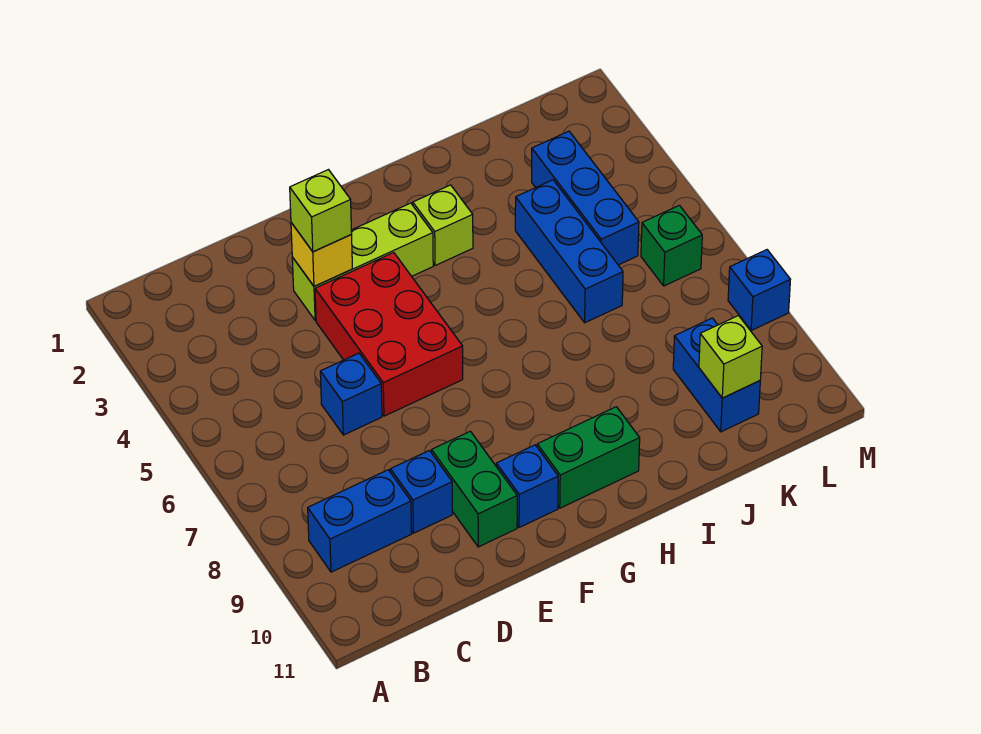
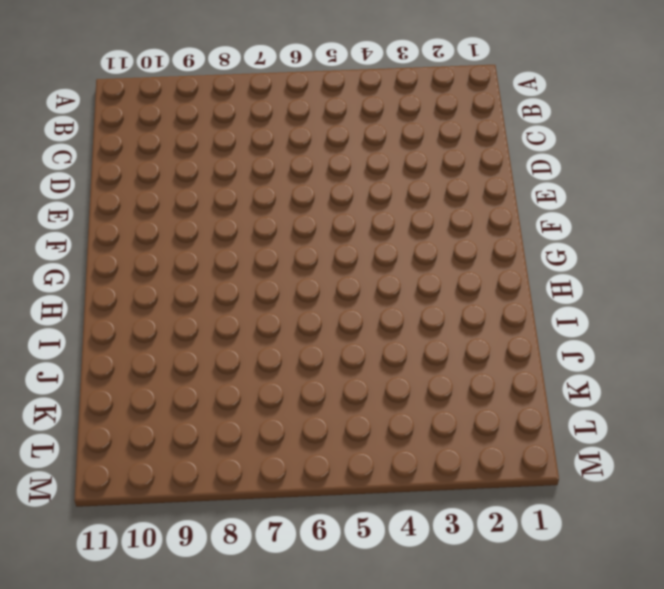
none -> blue 1x2 brick [308,470,411,572]
none -> blue 1x1 brick [320,353,382,435]
none -> blue 1x1 brick [390,451,452,533]

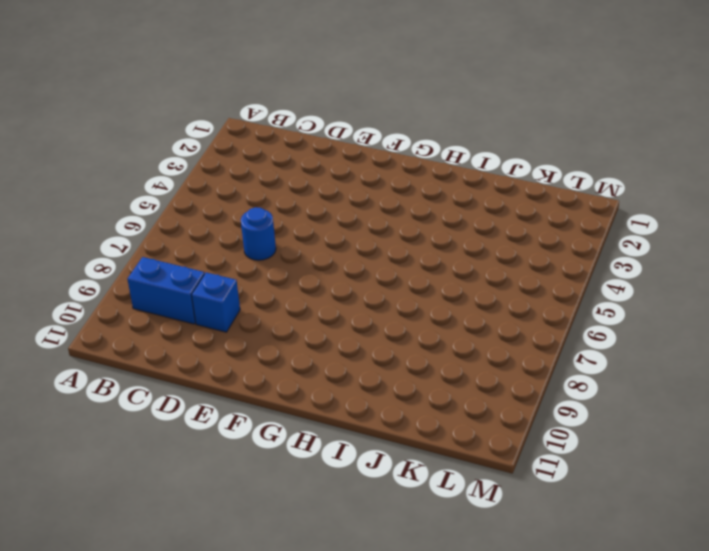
blue 1x1 round brick [241,207,276,260] -> blue 1x1 brick [320,353,382,435]
none -> lime 1x3 brick [292,203,433,321]
none -> red 2x3 brick [315,253,463,416]
none -> green 1x2 brick [432,431,517,547]

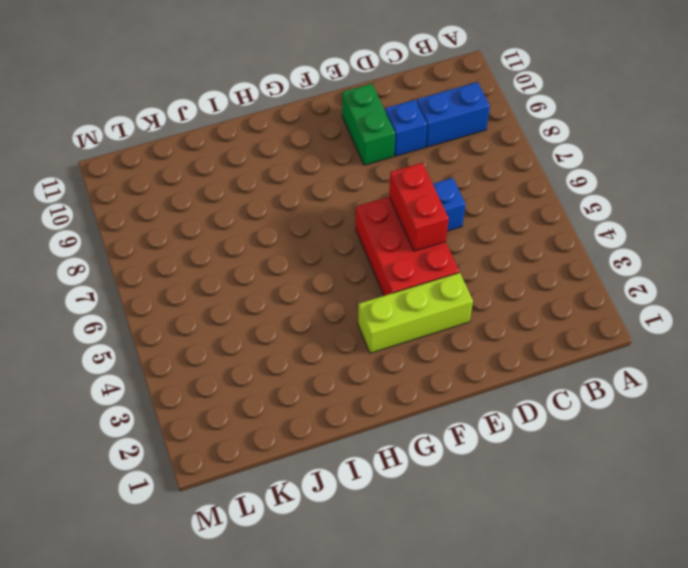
red 1x2 brick [389,163,449,251] -> none
none -> blue 1x1 brick [496,445,558,528]
none -> green 1x2 brick [537,407,640,508]
none -> lime 1x1 brick [413,185,473,266]

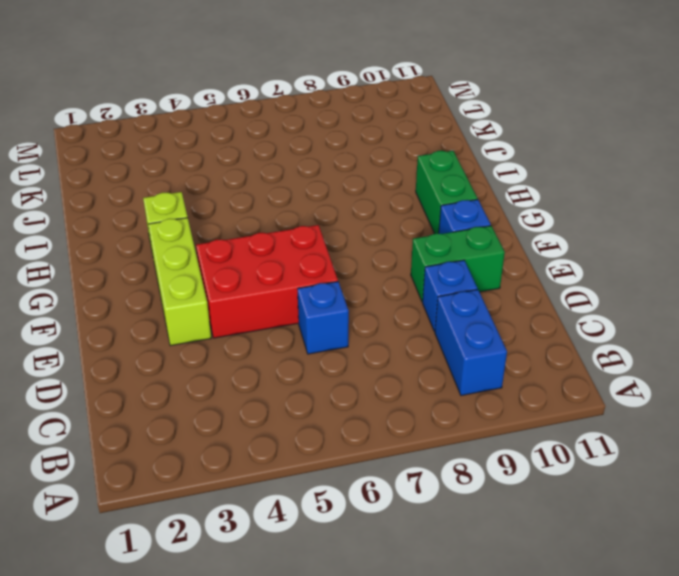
none -> blue 1x3 brick [515,180,623,323]
none -> blue 1x3 brick [532,131,639,265]
none -> blue 1x2 brick [673,318,760,432]

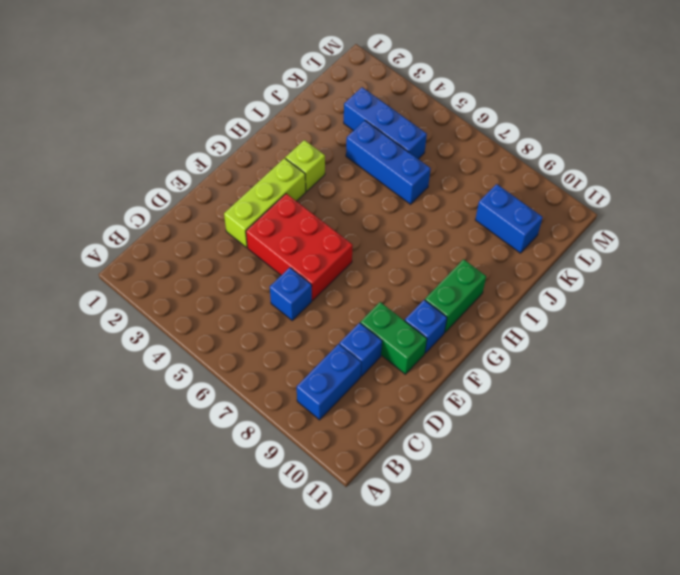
none -> green 1x1 brick [641,205,702,286]
none -> blue 1x1 brick [728,250,790,331]
none -> yellow 1x1 brick [291,223,352,286]

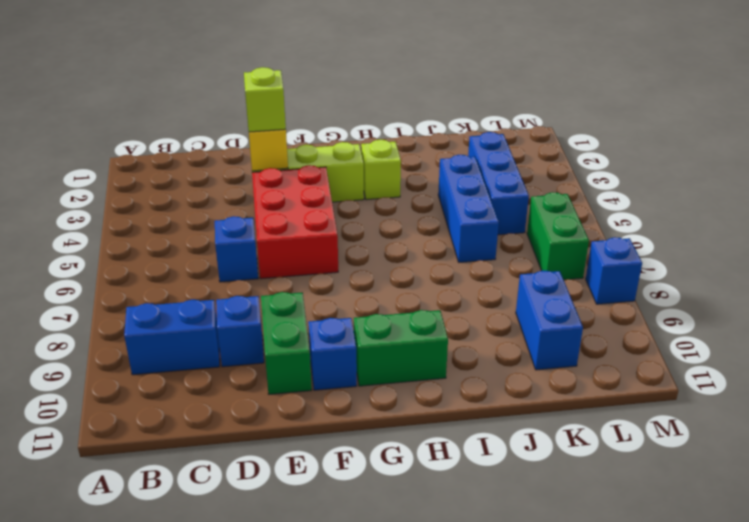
green 1x2 brick [527,192,589,280] -> green 1x1 brick [641,205,702,286]
none -> lime 1x1 brick [699,316,762,398]

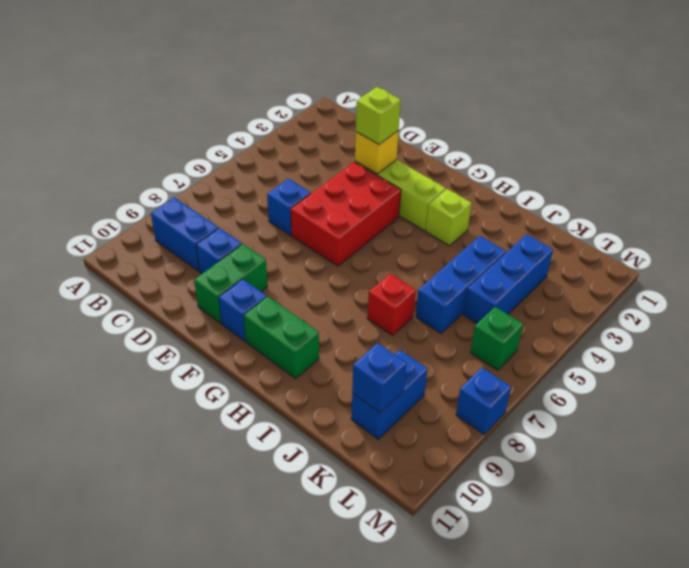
red 1x1 brick [367,274,416,335] -> none
blue 1x1 brick [352,343,406,413] -> lime 1x1 brick [699,316,762,398]

